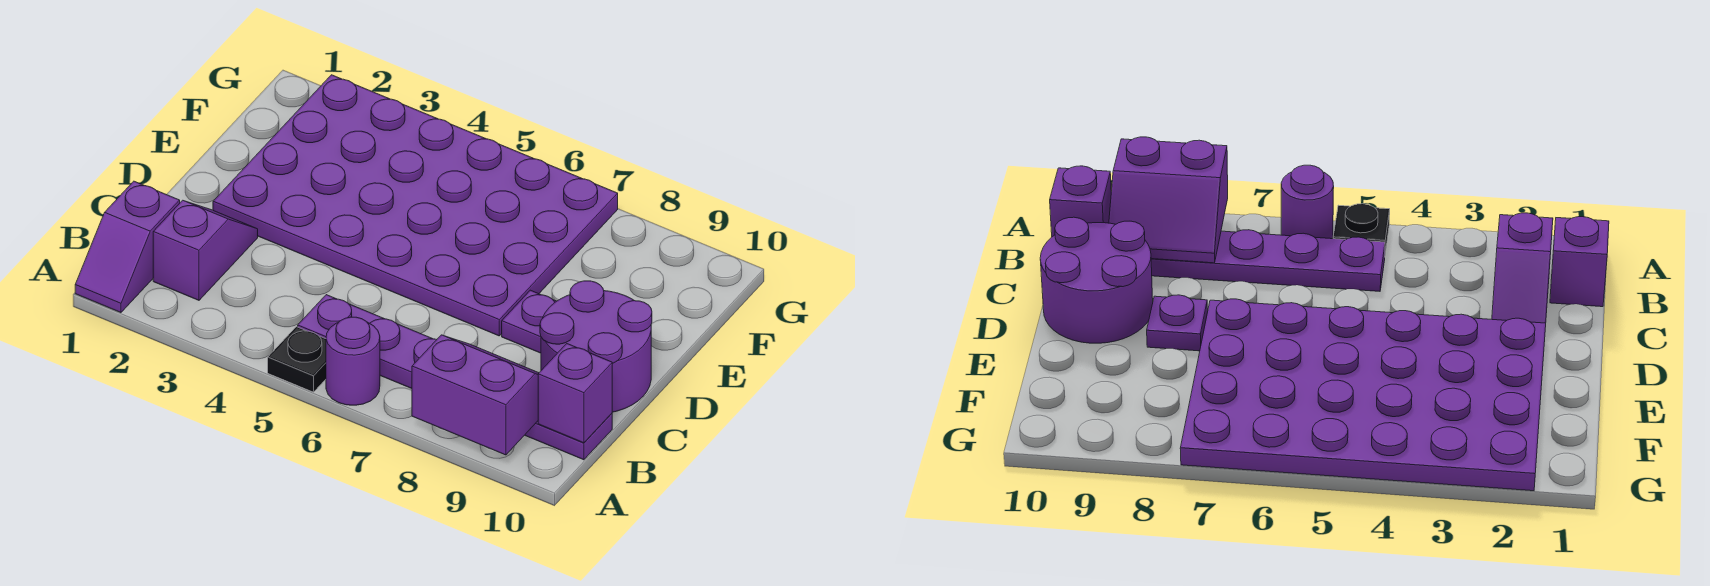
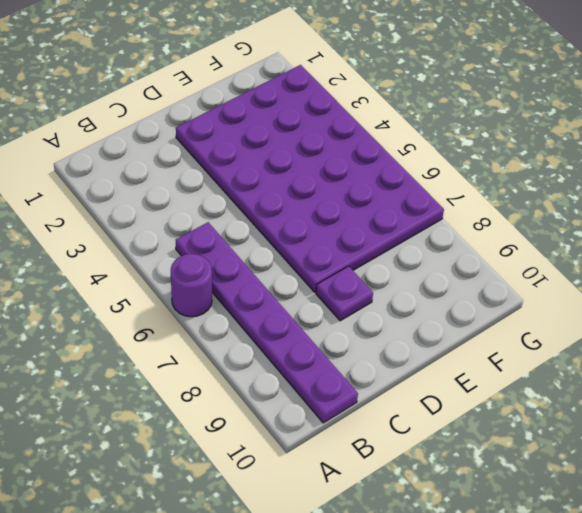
none -> purple 1x2 slope [75,181,180,313]
none -> black 1x1 plate [268,327,326,392]

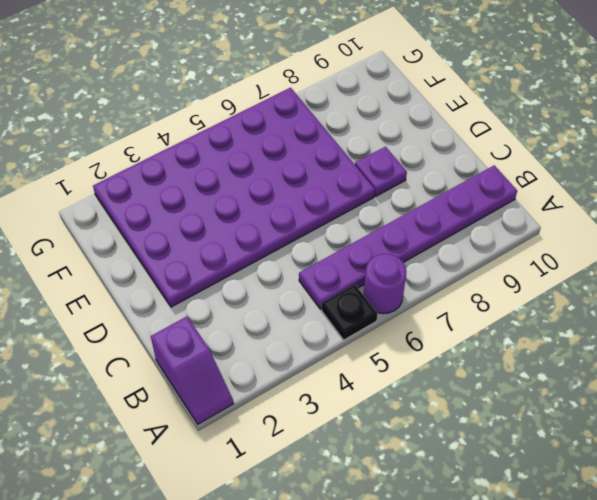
none -> purple 1x2 slope [153,200,258,300]
none -> purple 2x2 round brick [540,281,652,412]

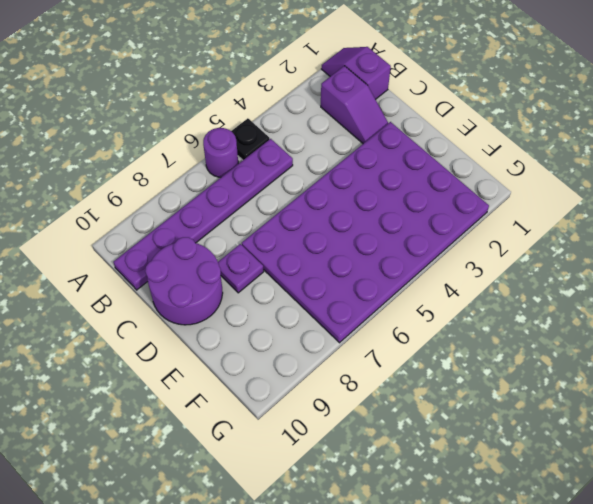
none -> purple 2x2 slope [412,335,538,455]
none -> purple 1x1 brick [538,344,612,443]

